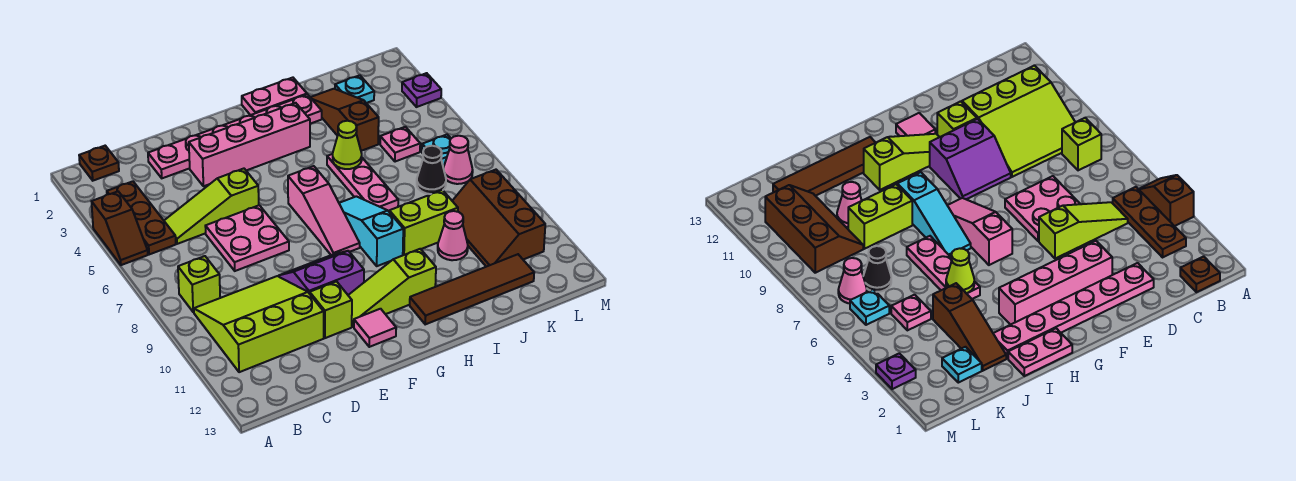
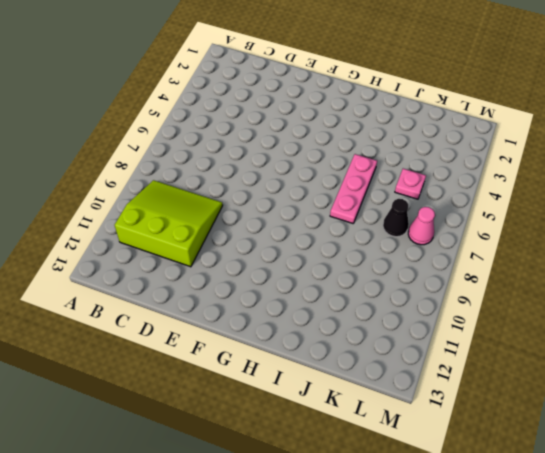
none -> brown 1x2 slope [92,191,148,265]
none -> brown 1x1 plate [79,146,119,181]
none -> brown 1x3 plate [107,181,176,255]

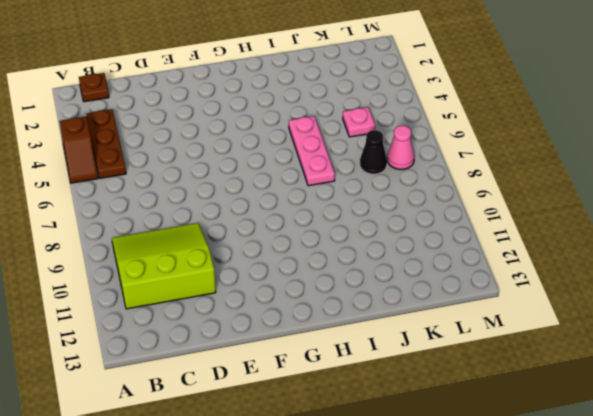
none -> lime 1x1 brick [178,256,220,312]
none -> lime 1x3 slope [164,169,259,244]
none -> pink 1x6 plate [148,94,322,178]

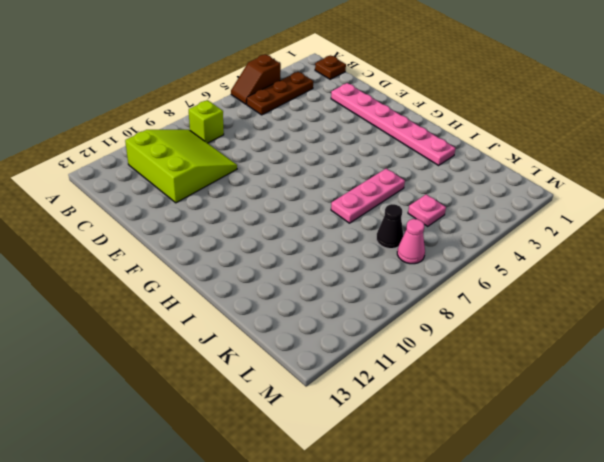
none -> lime 1x3 slope [164,169,259,244]
none -> pink 2x2 plate [205,205,289,271]
none -> pink 1x4 brick [189,103,310,186]

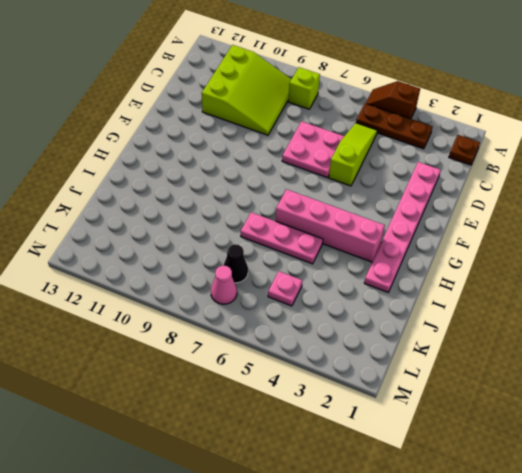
pink 1x4 brick [276,189,385,262] -> pink 1x4 brick turned to [189,103,310,186]
none -> purple 2x2 slope [279,251,364,295]
none -> lime 1x1 brick [310,282,352,338]
none -> lime 1x3 slope [348,249,436,327]

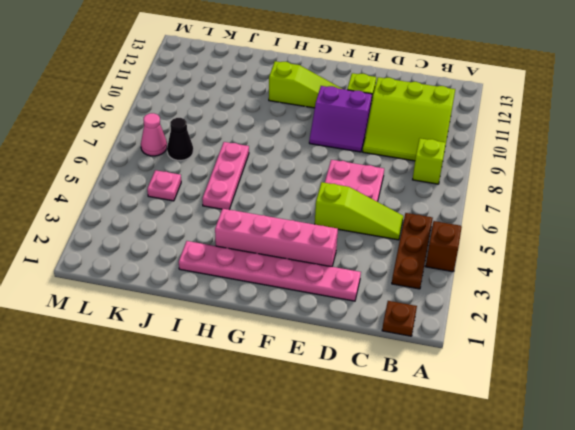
none -> pink 1x1 tile [354,309,396,347]
none -> pink 1x3 slope [288,166,360,255]
none -> pink 1x2 plate [242,78,307,115]

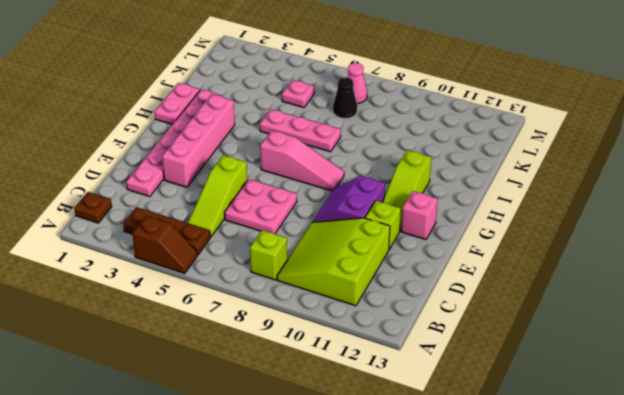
pink 1x1 brick [401,191,438,240] -> pink 1x1 tile [354,309,396,347]
none -> cyan 1x3 slope [339,196,403,266]
none -> brown 1x4 tile [410,254,534,324]
none -> lime 1x2 brick [389,190,458,255]

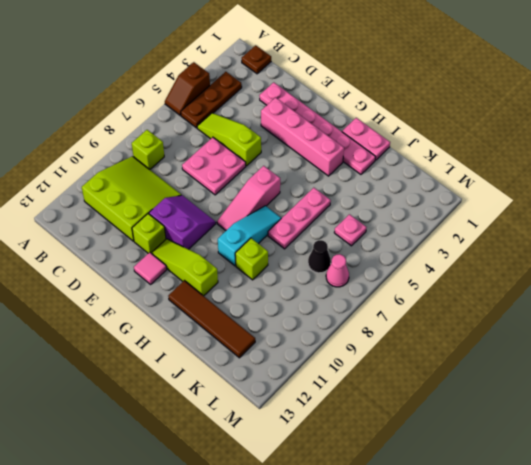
lime 1x1 brick [235,238,268,280] -> lime 1x2 brick [389,190,458,255]
none -> brown 1x3 slope [310,89,379,151]
none -> pink 1x1 cone [438,211,468,260]
none -> cyan 1x1 plate [335,75,374,103]

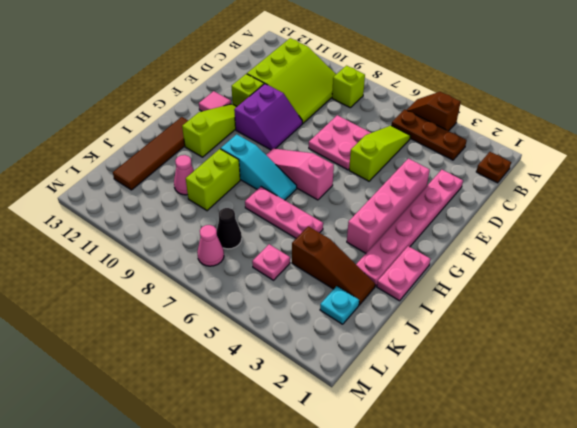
none -> brown 2x3 slope [453,170,545,267]
none -> cyan 1x1 plate [422,135,451,167]
none -> purple 1x1 plate [402,73,441,107]

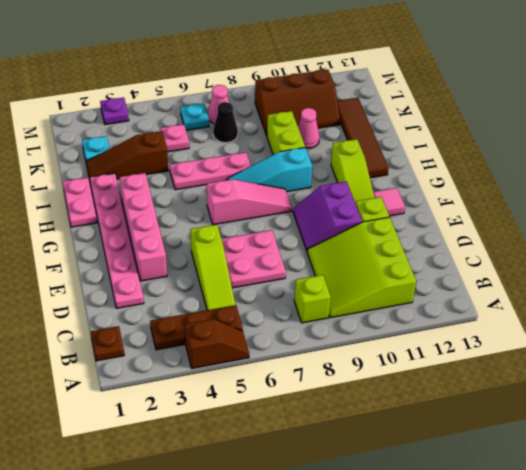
none -> lime 1x1 cone [333,121,362,169]

